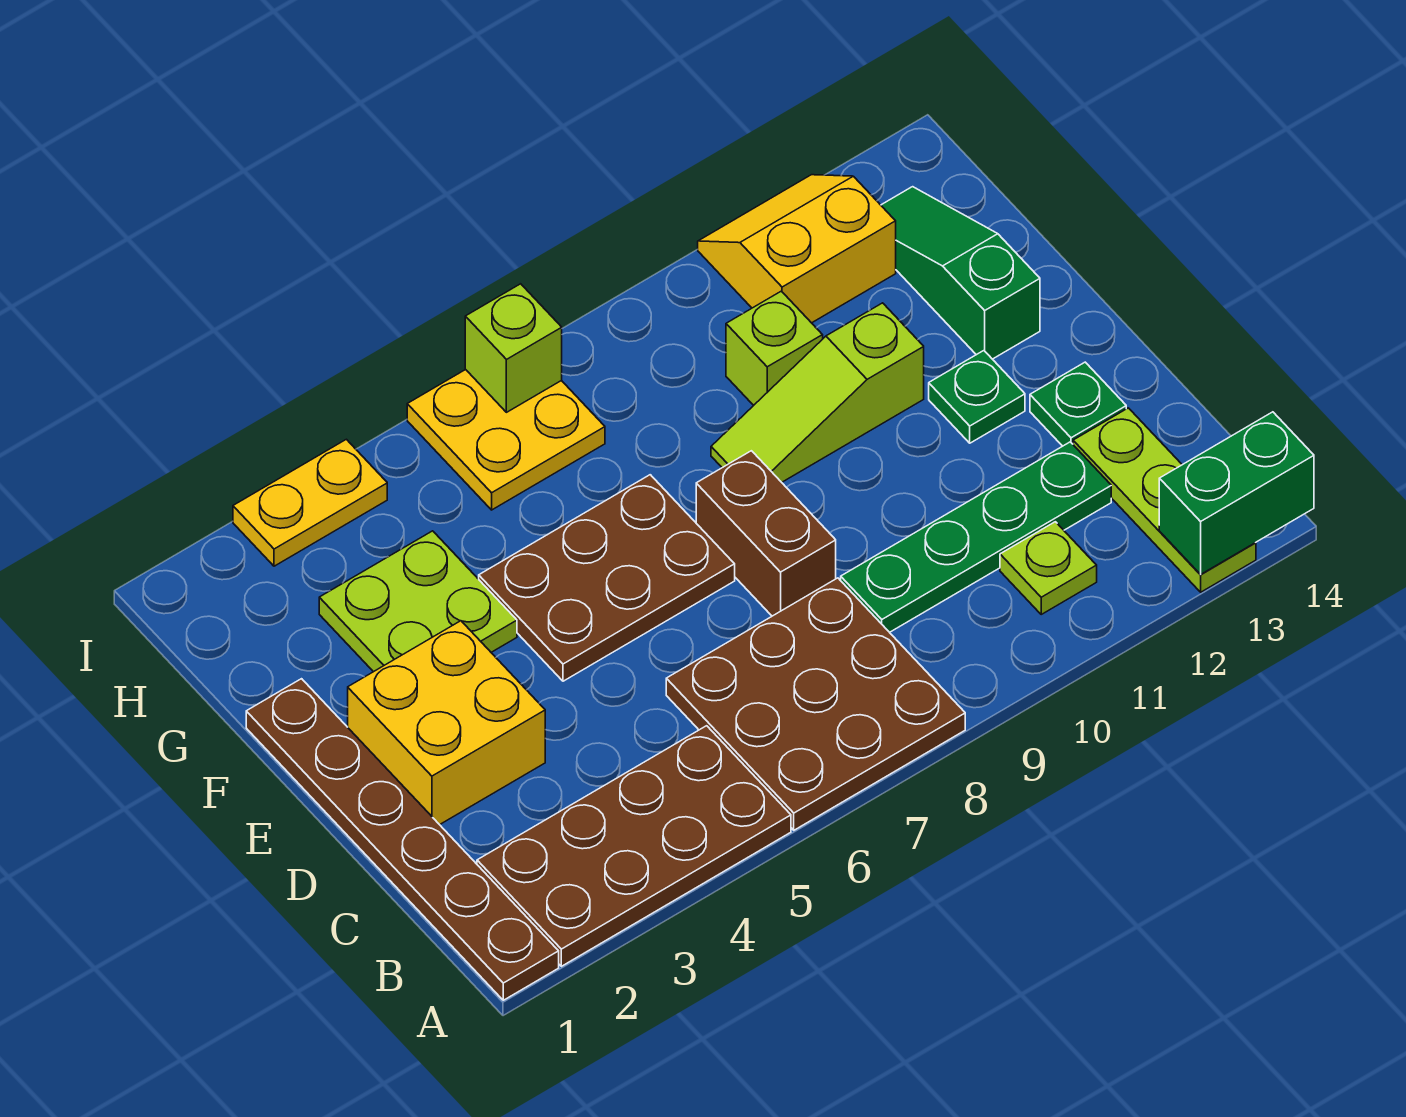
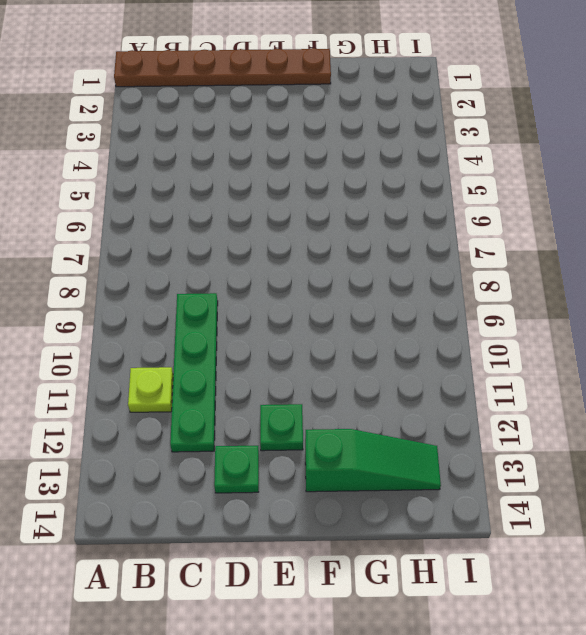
none -> brown 2x4 plate [477,726,791,966]
none -> brown 3x3 plate [666,578,965,830]
none -> lime 1x3 plate [1073,408,1256,592]

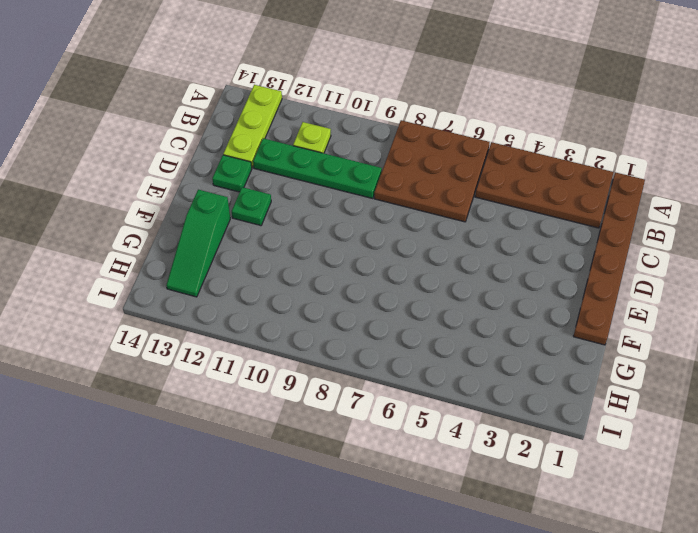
none -> yellow 2x2 brick [348,621,545,825]
none -> brown 1x2 brick [696,451,836,616]
none -> brown 2x3 plate [479,475,735,681]

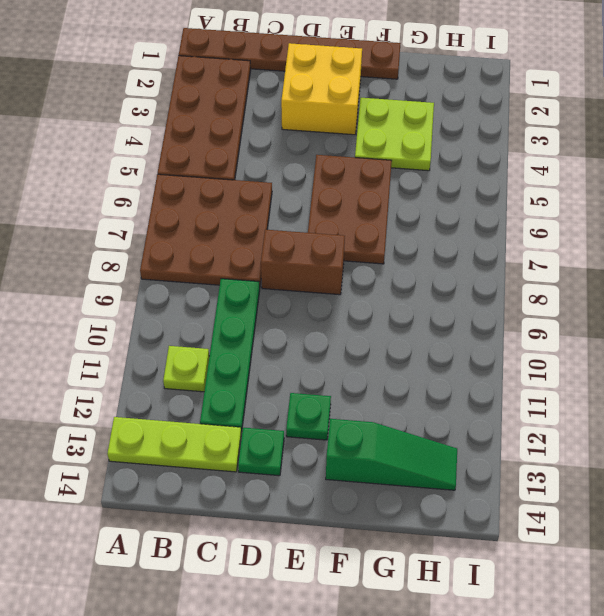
none -> lime 1x3 slope [711,303,924,482]
none -> lime 1x1 brick [726,291,823,405]
none -> yellow 2x2 plate [407,370,605,510]

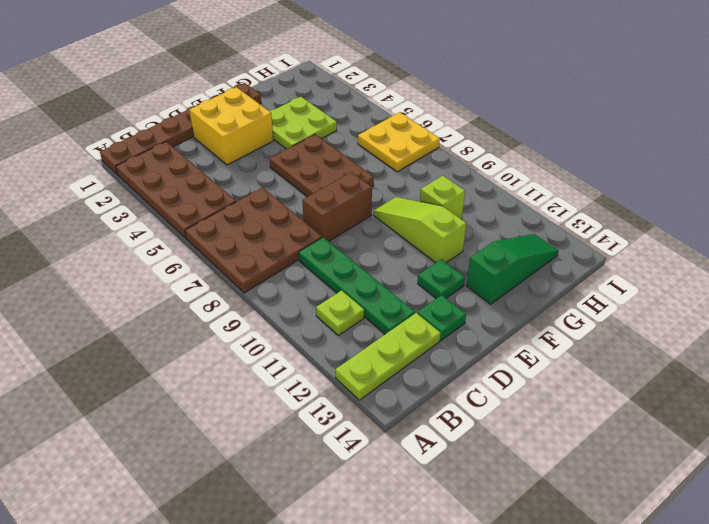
none -> yellow 2x2 slope [698,175,896,323]
none -> yellow 1x2 plate [233,439,387,566]
none -> green 1x2 brick [1159,412,1314,575]

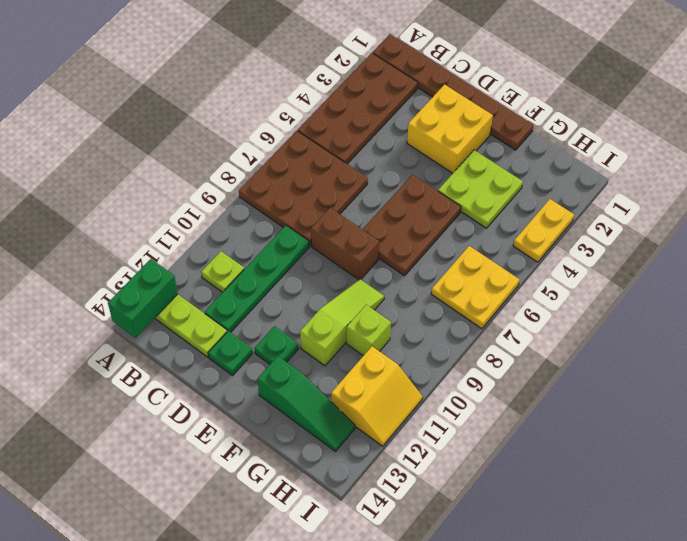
none -> lime 1x1 brick [465,284,562,412]

